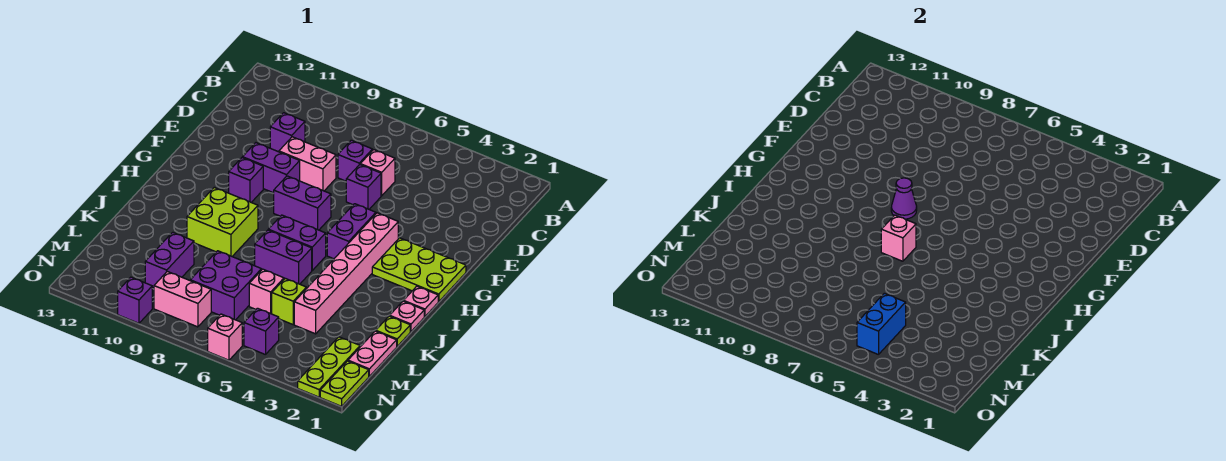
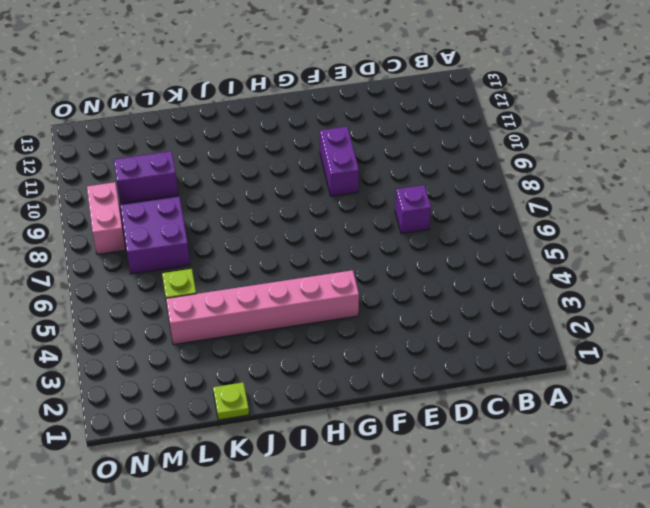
none -> pink 1x1 brick [360,150,395,196]
none -> purple 1x1 brick [270,113,305,152]
none -> purple 1x1 brick [346,165,381,209]
none -> pink 1x2 brick [279,137,336,191]

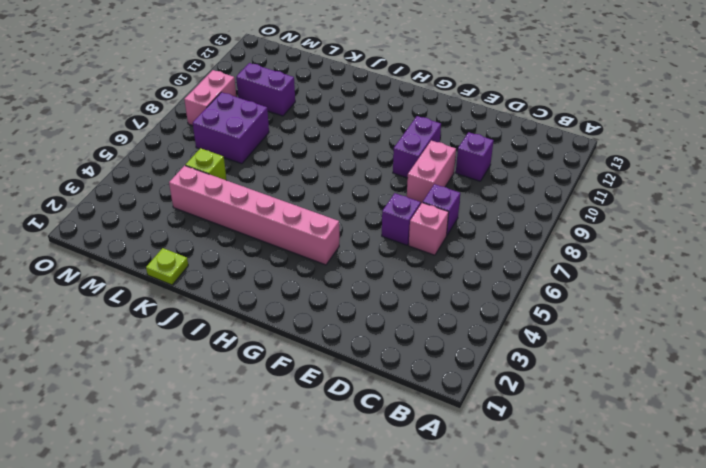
none -> lime 2x3 plate [372,238,466,302]
none -> purple 1x2 brick [327,204,376,259]
none -> purple 1x2 brick [274,176,331,230]
none -> purple 1x1 brick [229,158,263,202]

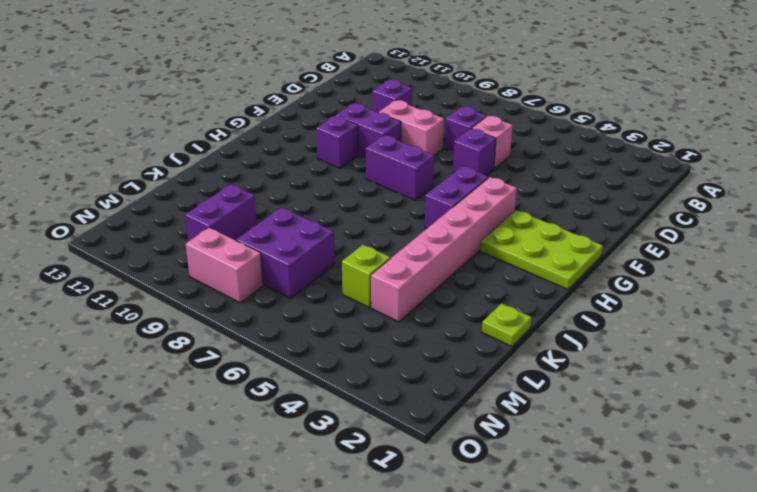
none -> pink 1x1 plate [404,286,438,317]
none -> purple 1x2 brick [268,215,326,270]
none -> lime 2x2 brick [187,187,258,256]
none -> pink 1x1 plate [390,301,424,332]

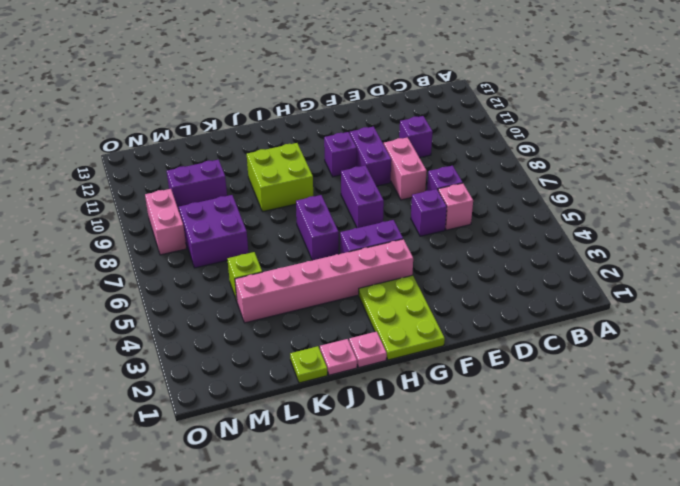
none -> purple 1x2 brick [255,230,312,284]
none -> pink 1x2 plate [348,331,397,376]
none -> pink 1x1 brick [249,269,284,314]
none -> lime 1x3 plate [298,337,360,397]

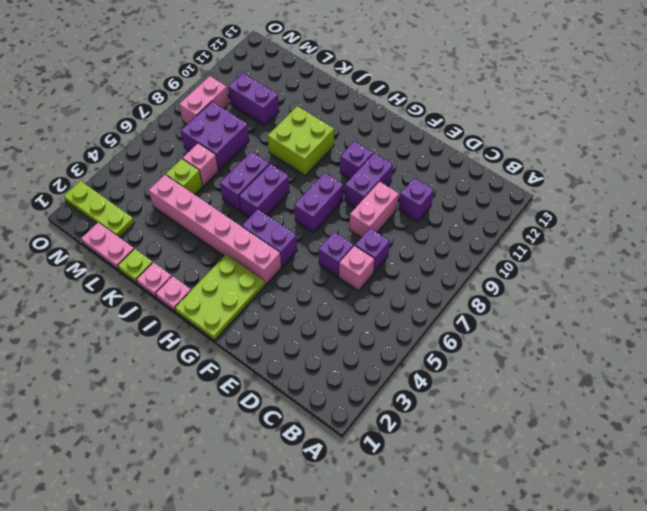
none -> lime 1x2 plate [320,361,369,406]
none -> purple 1x1 brick [244,308,279,355]
none -> pink 1x1 brick [208,314,242,360]
none -> purple 1x1 brick [118,277,152,323]

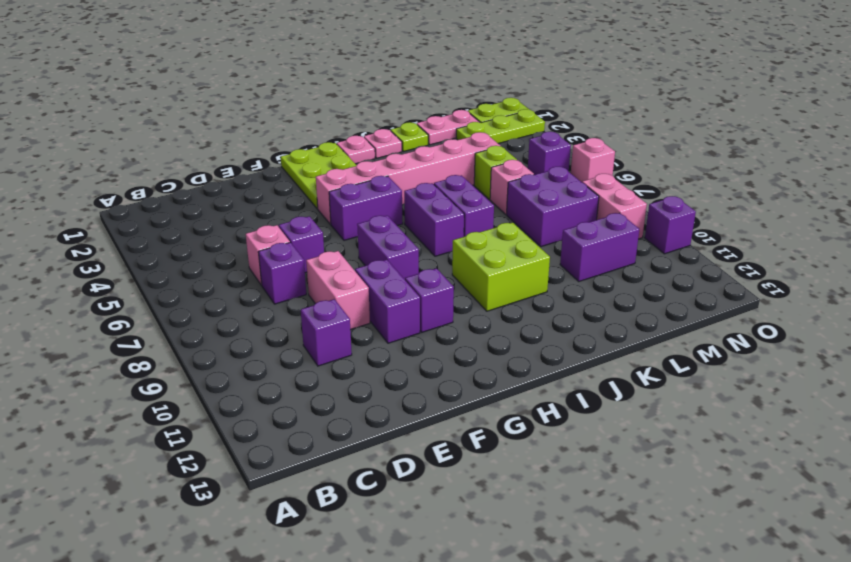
none -> purple 1x1 cone [891,178,917,219]
none -> pink 1x1 brick [881,215,916,261]
none -> blue 1x2 brick [857,293,906,355]

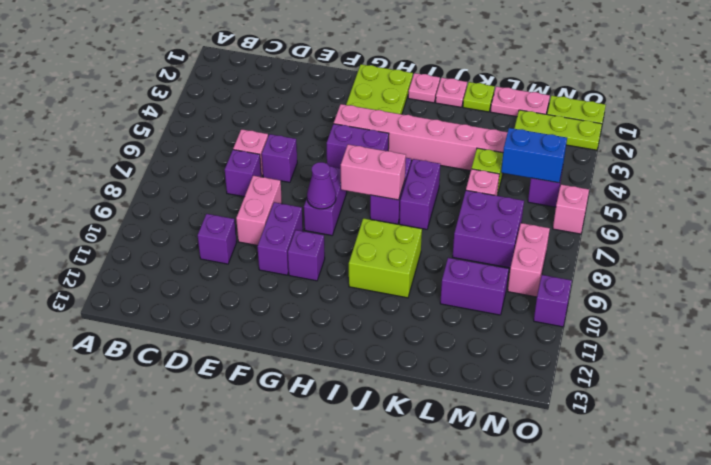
pink 1x2 brick [341,144,406,200] -> pink 1x1 brick [881,215,916,261]

